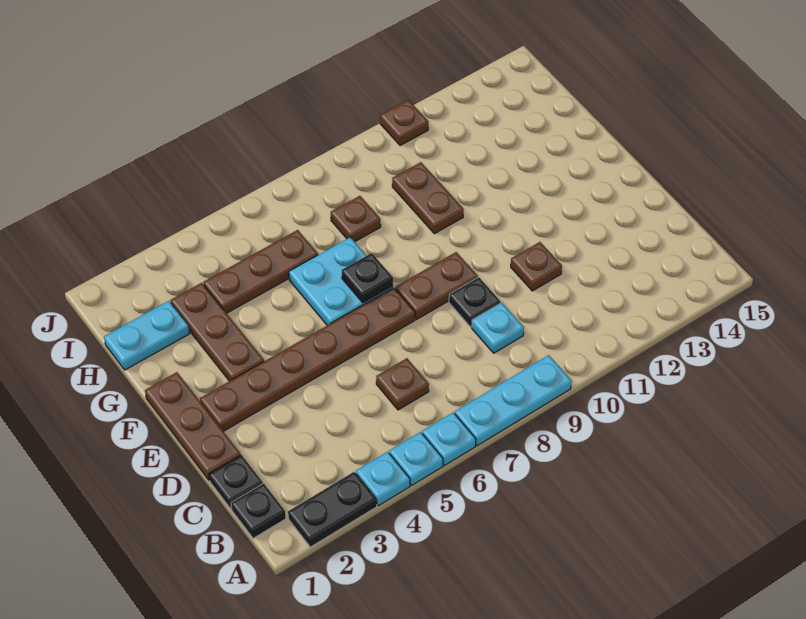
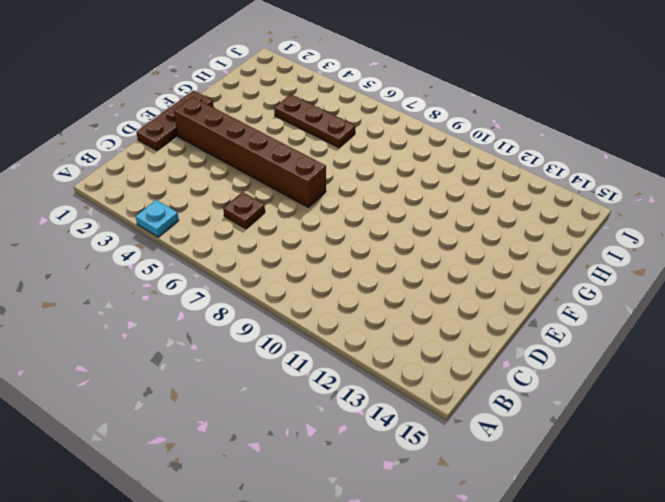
brown 1x6 brick [174,97,326,207] -> brown 1x6 plate [200,288,415,431]
none -> black 1x2 plate [288,472,377,547]
none -> cyan 1x1 plate [389,432,443,485]
none -> cyan 1x1 plate [422,413,476,466]

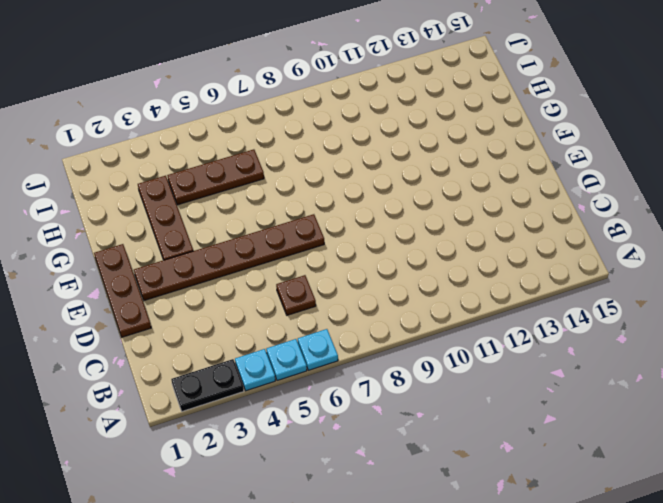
none -> cyan 1x3 plate [455,355,572,446]
none -> black 1x1 plate [231,483,286,538]
none -> black 1x1 plate [209,455,263,509]

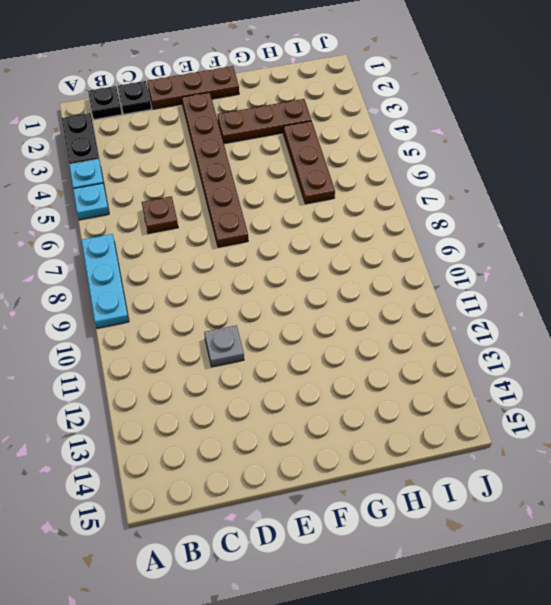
grey 1x1 plate [204,325,244,367] -> brown 1x1 plate [511,242,562,291]
none -> cyan 1x1 plate [422,413,476,466]
none -> cyan 1x1 plate [472,303,524,353]
none -> black 1x1 plate [449,277,501,327]

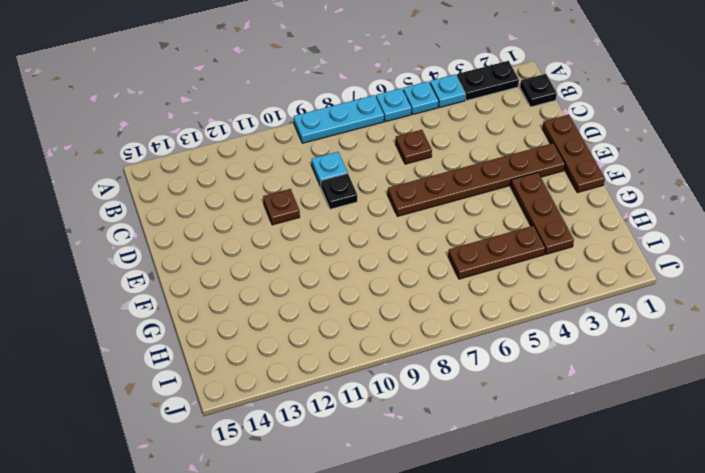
none -> black 1x1 plate [209,455,263,509]
none -> brown 1x2 plate [396,252,478,319]
none -> cyan 2x2 plate [289,237,393,325]

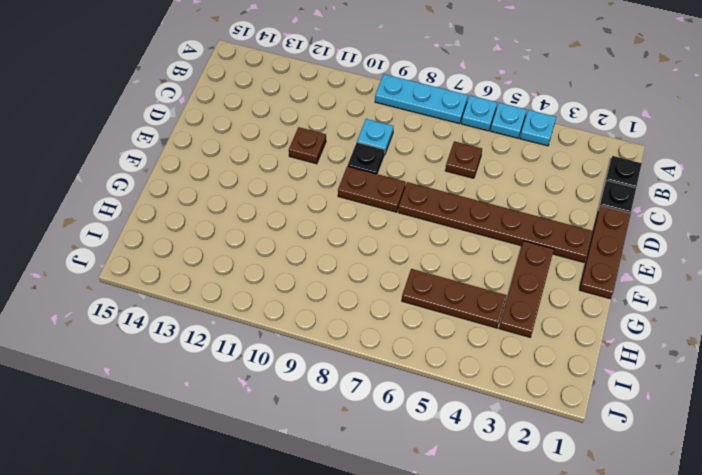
none -> black 1x2 plate [288,472,377,547]
none -> cyan 2x2 plate [289,237,393,325]
none -> brown 1x2 plate [392,162,464,234]

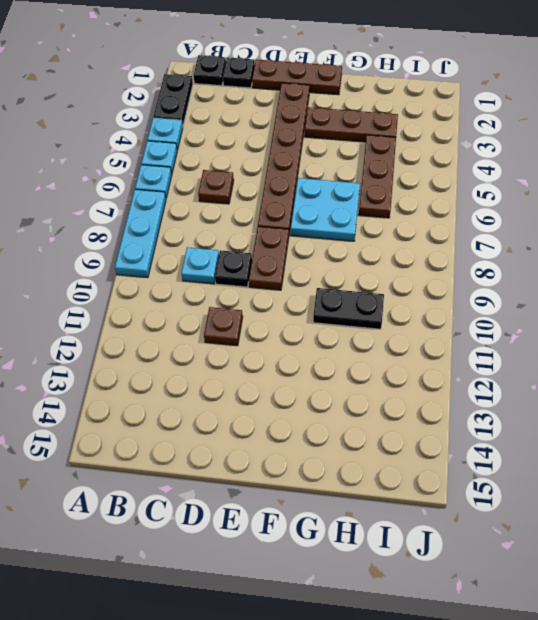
black 1x2 plate [313,288,384,329] -> brown 1x2 plate [392,162,464,234]
none -> cyan 1x2 plate [104,301,190,370]
none -> brown 1x1 plate [331,196,381,242]
none -> brown 1x1 plate [380,100,429,146]

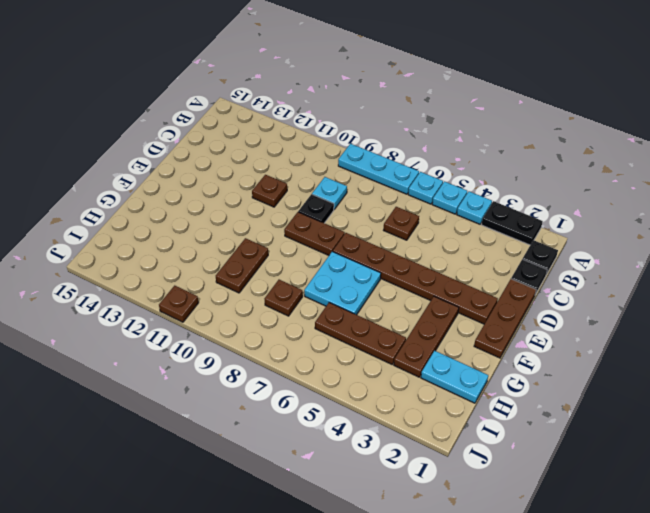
none -> black 1x1 plate [342,253,393,303]

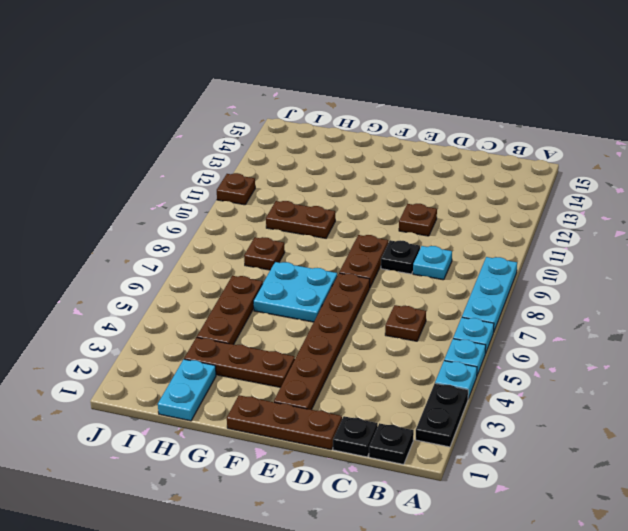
none -> black 1x1 plate [342,253,393,303]

